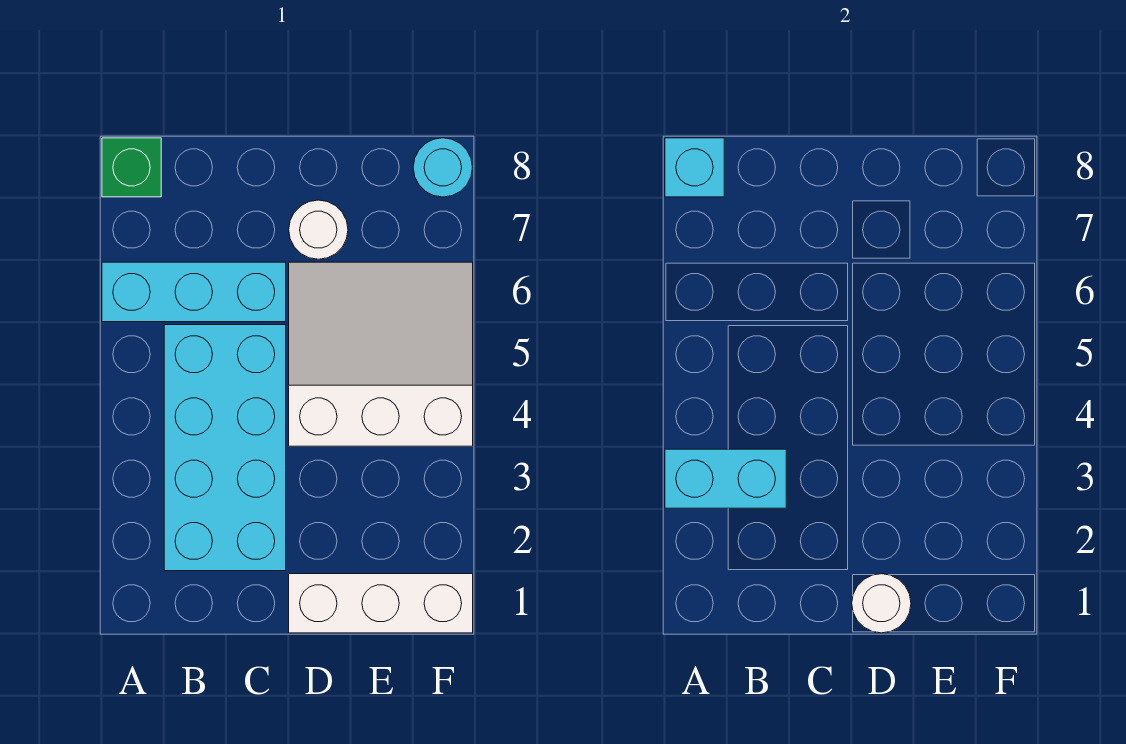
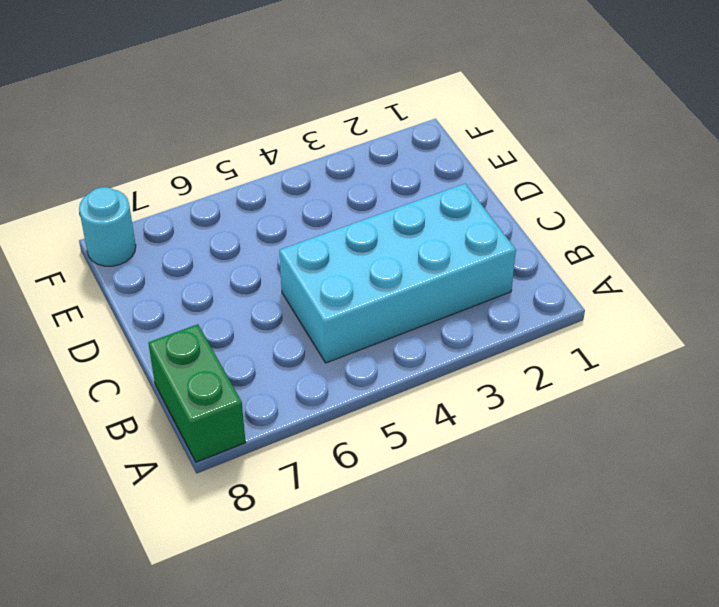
green 1x2 brick [148,324,246,462] -> green 1x1 brick [102,138,161,197]
none -> cyan 1x3 brick [102,262,286,322]
none -> white 1x3 brick [289,574,473,633]

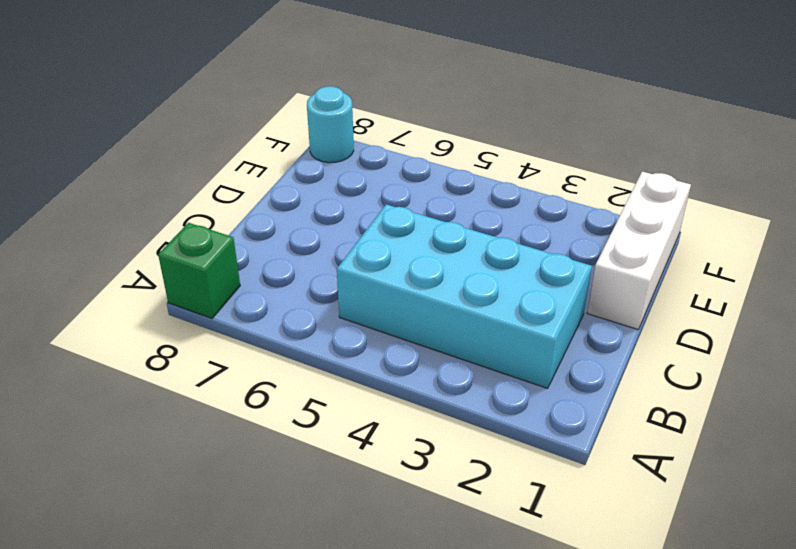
none -> cyan 1x3 brick [102,262,286,322]
none -> white 3x3 slope [289,262,473,446]

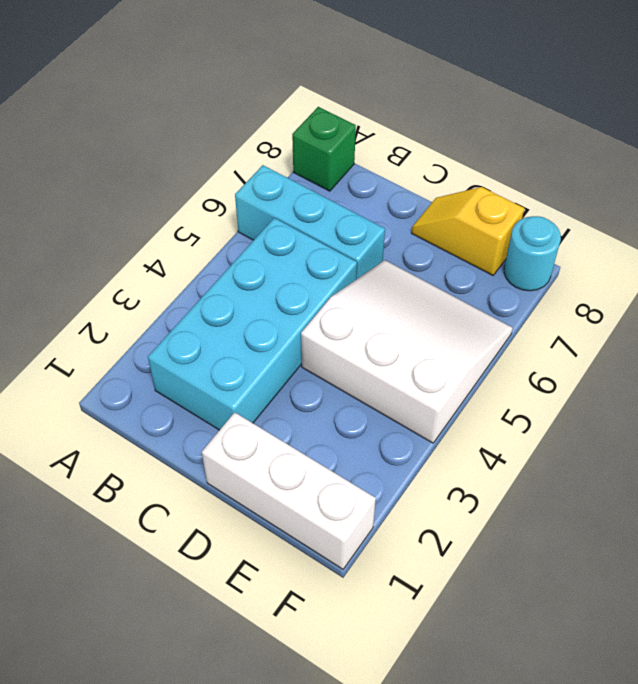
yellow 1x2 slope [412,187,524,275] -> none
none -> white 1x1 round brick [289,200,348,259]
none -> cyan 1x2 brick [665,449,786,508]

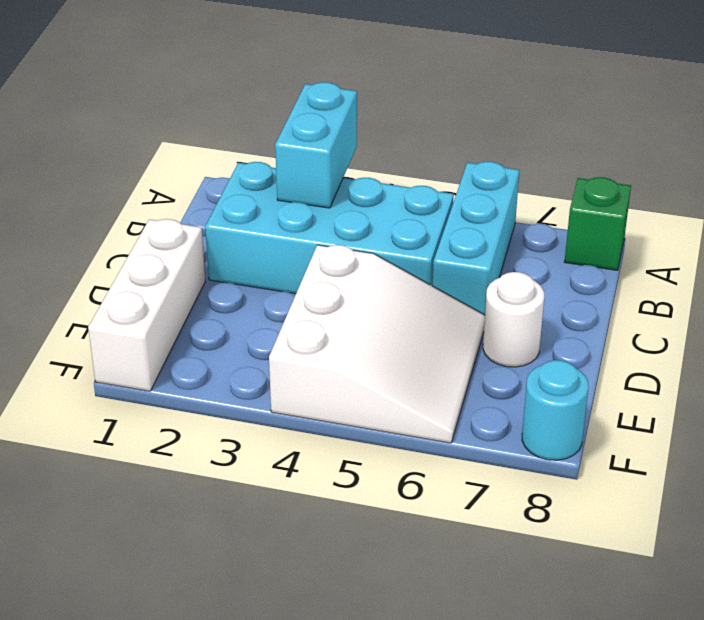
none -> cyan 1x1 brick [665,138,724,197]
none -> white 1x1 round brick [852,574,911,633]

